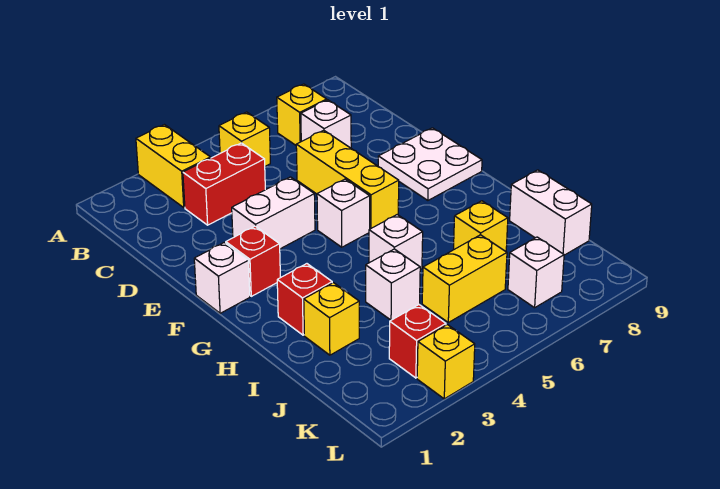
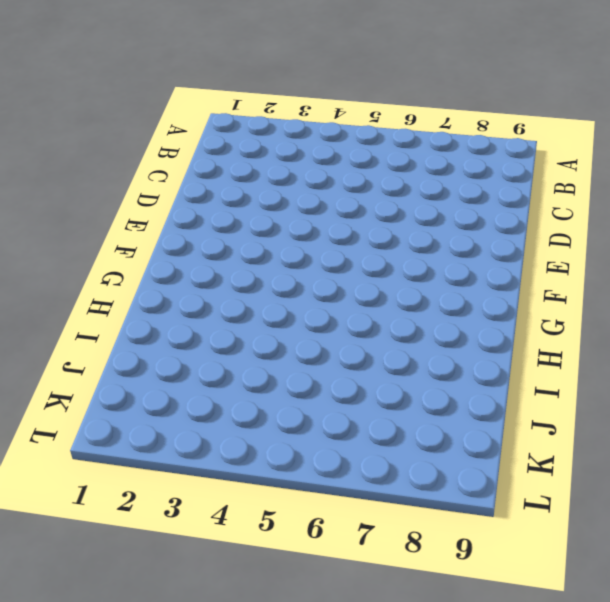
none -> yellow 1x2 brick [136,125,210,207]
none -> yellow 1x1 brick [219,112,270,166]
none -> yellow 1x1 brick [277,84,327,145]

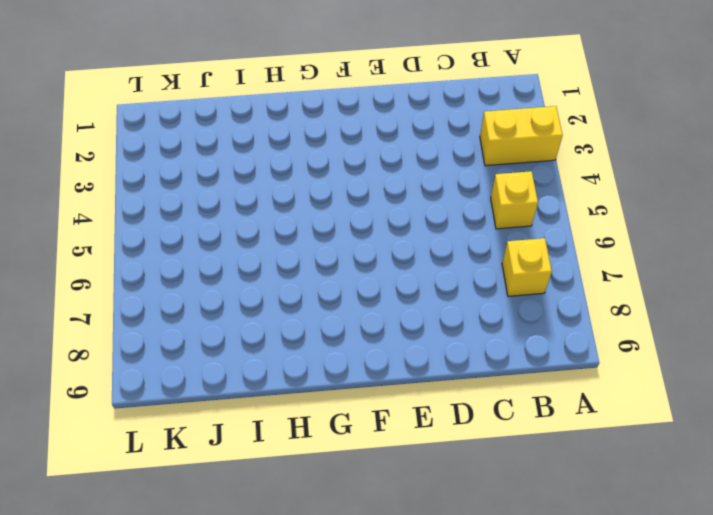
none -> red 1x2 brick [183,143,265,225]
none -> white 1x1 brick [301,100,351,148]
none -> yellow 1x3 brick [296,130,399,229]

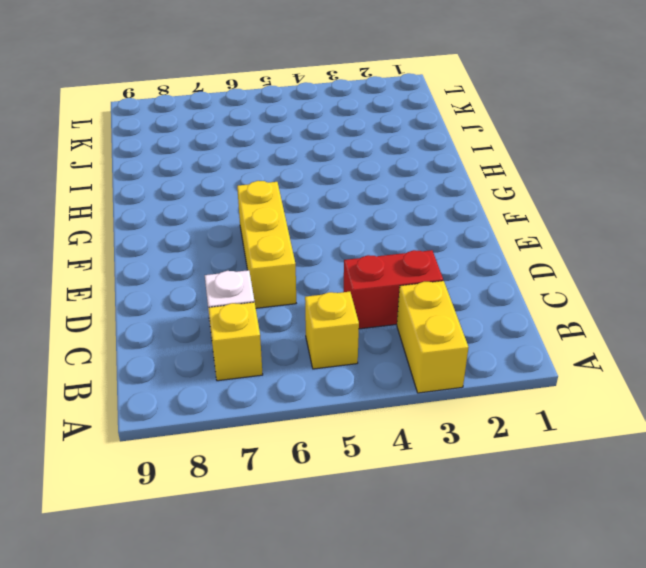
none -> white 1x2 brick [232,177,315,249]
none -> white 2x2 plate [378,128,482,200]
none -> white 1x1 brick [194,243,250,313]

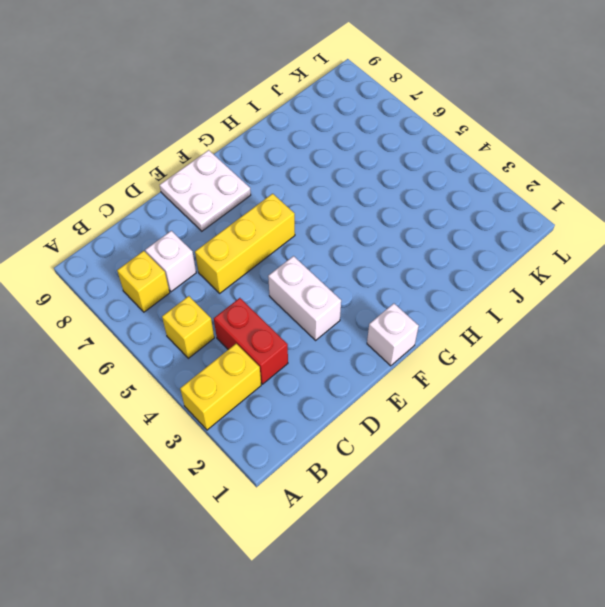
none -> red 1x1 brick [226,226,280,296]
none -> white 1x1 brick [317,179,370,247]
none -> red 1x1 brick [277,264,332,335]

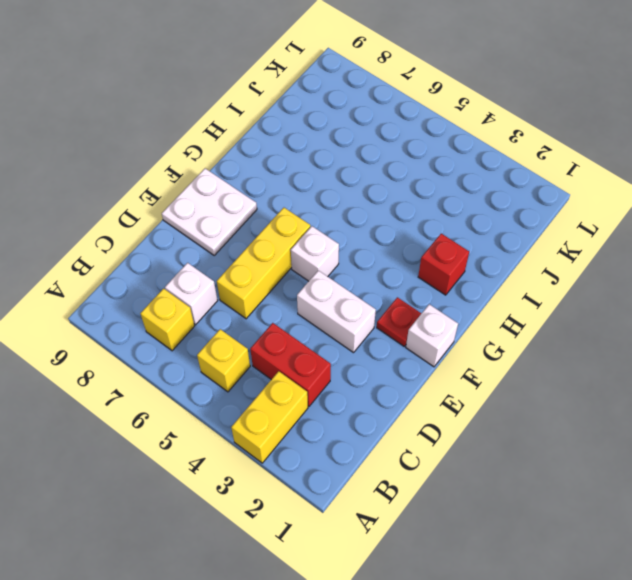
red 1x1 plate [377,297,421,346] -> red 1x1 brick [226,226,280,296]
none -> white 1x1 brick [369,215,423,270]
none -> yellow 1x1 brick [304,283,359,355]
none -> white 1x1 brick [366,249,420,320]

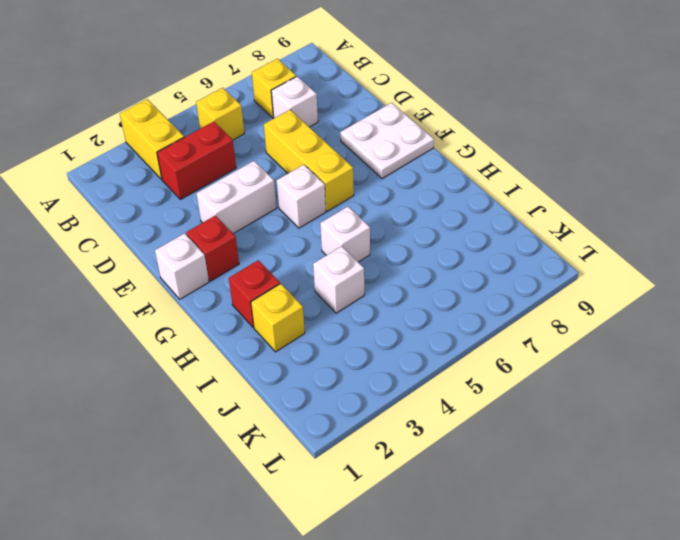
none -> yellow 1x1 brick [454,201,508,251]
none -> white 1x2 brick [510,170,592,255]
none -> yellow 1x2 brick [422,235,507,322]

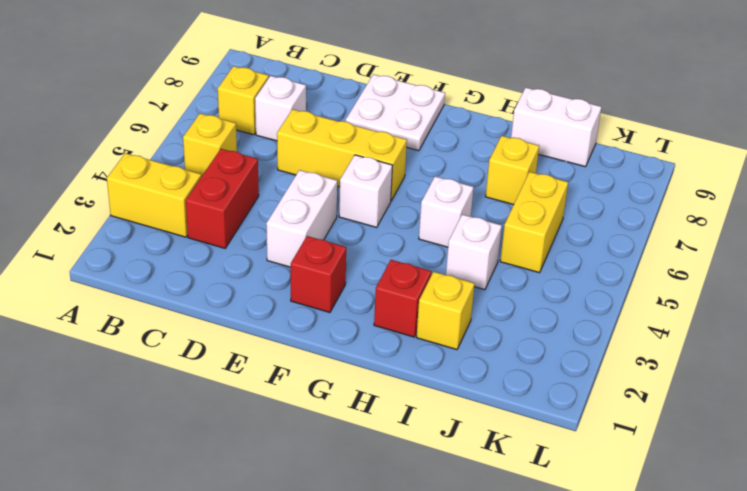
none -> white 1x1 brick [194,243,250,313]
none -> red 1x1 brick [389,305,446,378]
none -> white 1x1 brick [508,237,564,308]

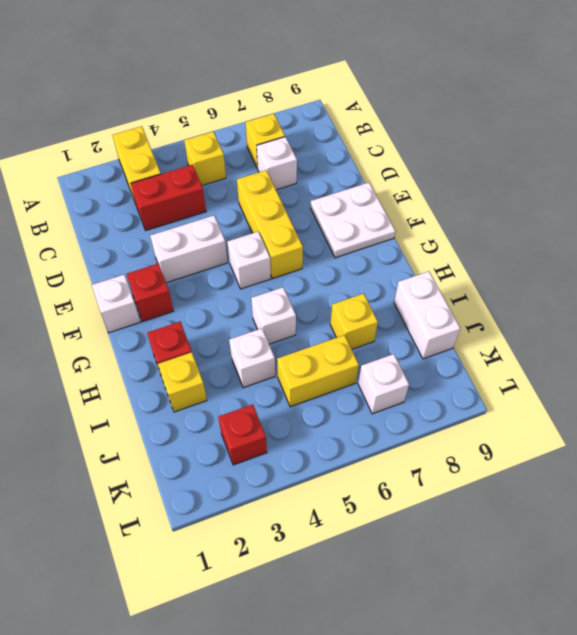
none -> yellow 1x1 brick [417,325,475,399]

